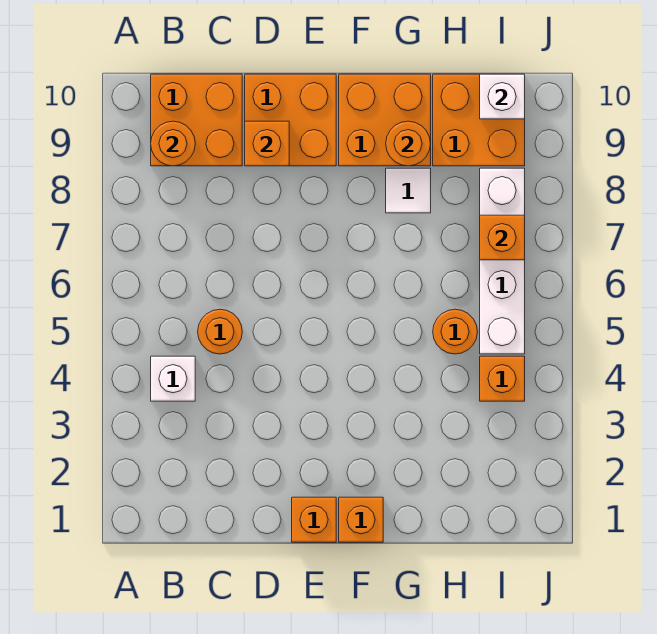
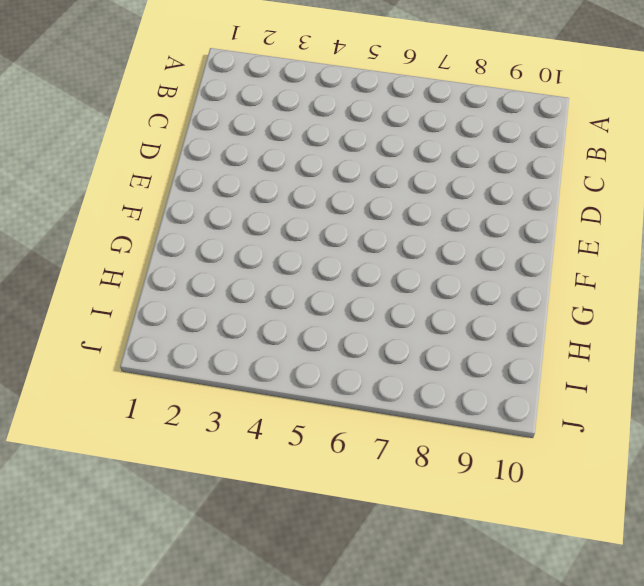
none -> white 1x1 brick [151,356,195,401]
none -> orange 2x2 brick [151,74,242,166]
none -> orange 1x1 round brick [198,309,242,354]

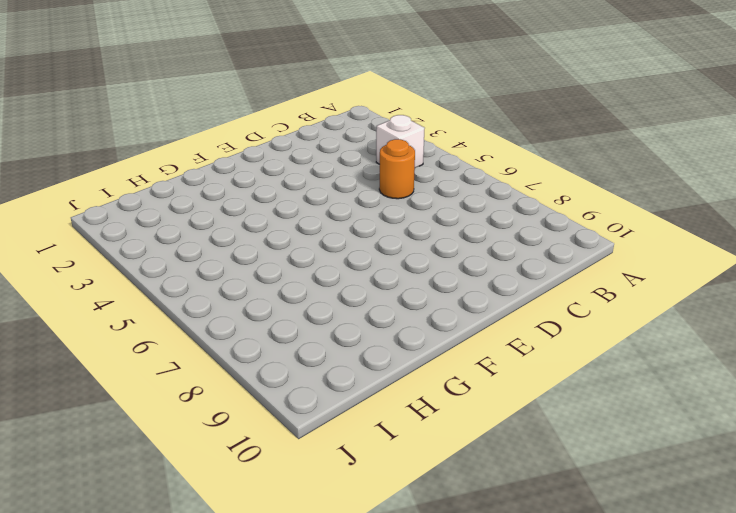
none -> orange 2x2 brick [151,74,242,166]
none -> orange 2x2 brick [245,74,336,166]
none -> orange 1x1 brick [292,497,336,542]

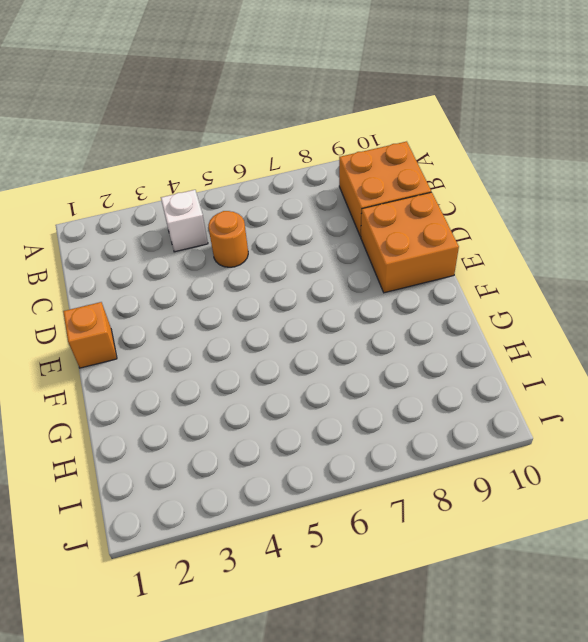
none -> orange 1x1 brick [339,497,383,542]
none -> orange 2x2 brick [339,74,431,166]
none -> white 1x1 tile [386,168,431,213]

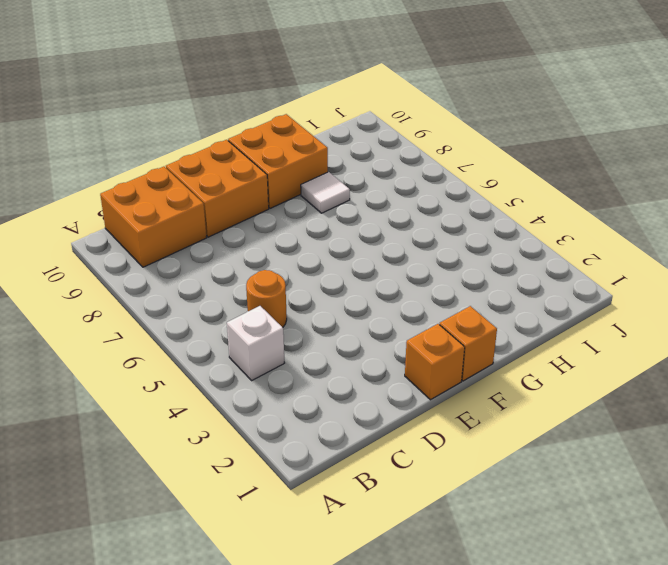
none -> orange 1x1 round brick [433,309,477,354]
none -> orange 2x2 brick [433,74,525,166]
none -> orange 1x1 brick [480,356,525,401]

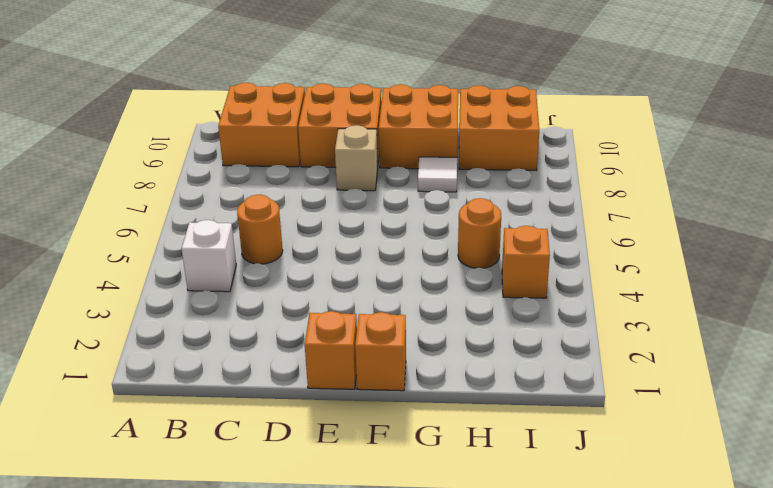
tan 1x1 brick [335,125,378,191] -> none
none -> white 1x4 brick [480,168,525,354]
none -> orange 1x1 round brick [151,121,195,166]
none -> orange 1x1 brick [245,121,289,166]

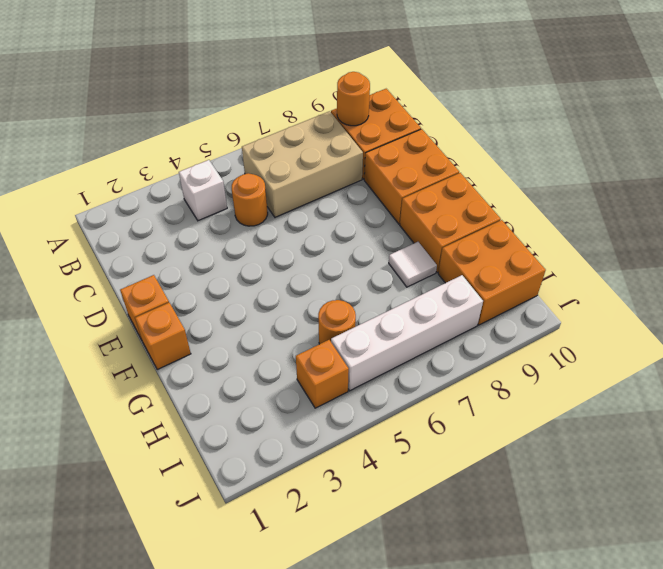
tan 2x3 brick [242,111,363,217] -> none
none -> orange 1x1 brick [245,121,289,166]
none -> orange 1x1 round brick [386,121,430,166]
none -> orange 1x1 brick [480,215,525,260]

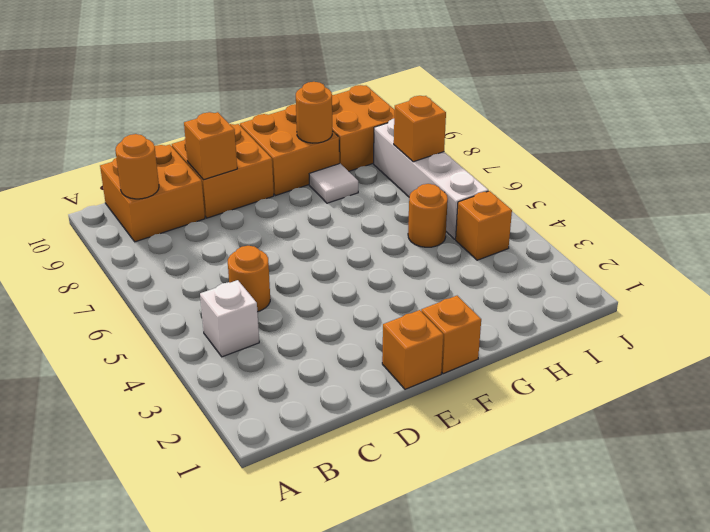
none -> white 1x1 brick [480,74,525,119]

